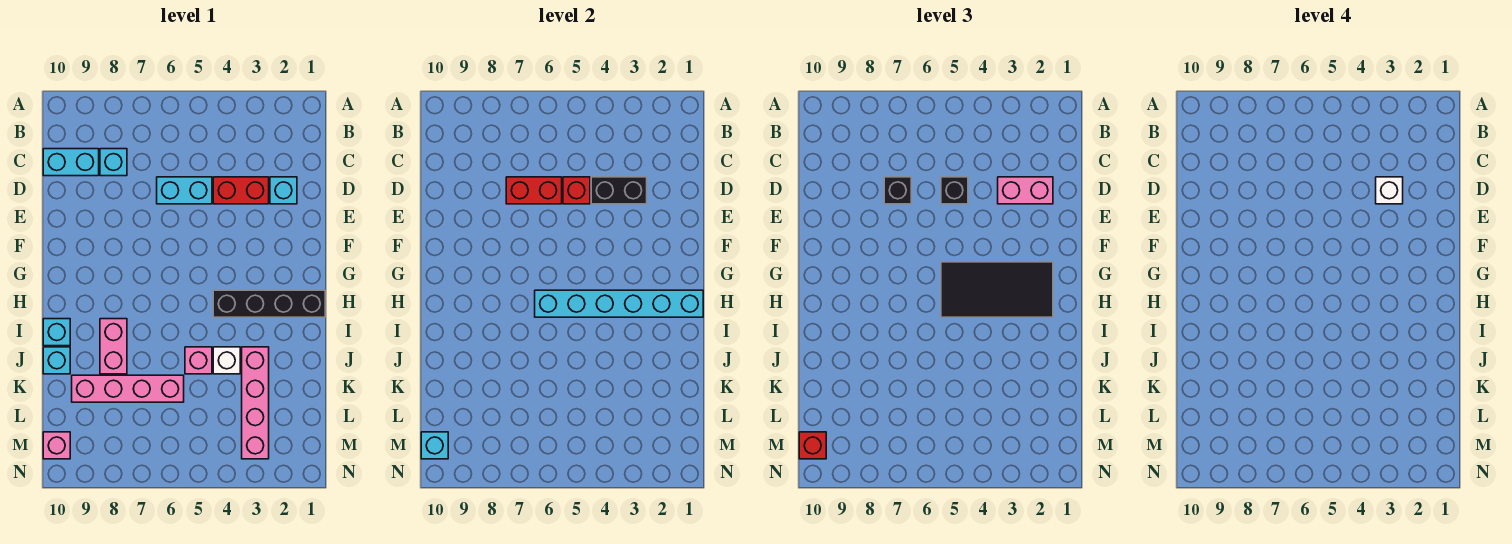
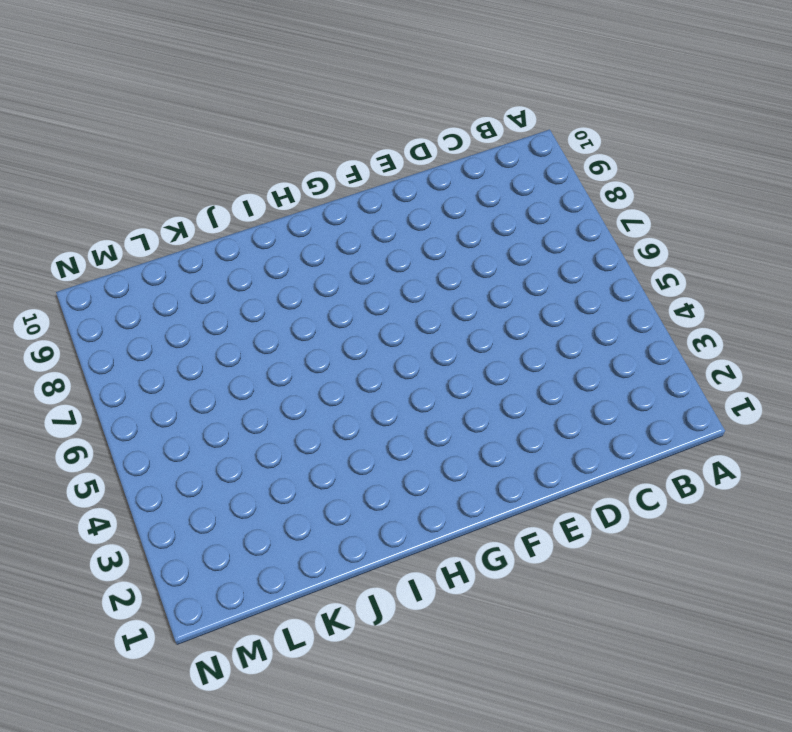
none -> cyan 1x1 brick [100,149,127,176]
none -> cyan 1x2 brick [43,149,99,176]
none -> cyan 1x1 brick [270,177,297,204]

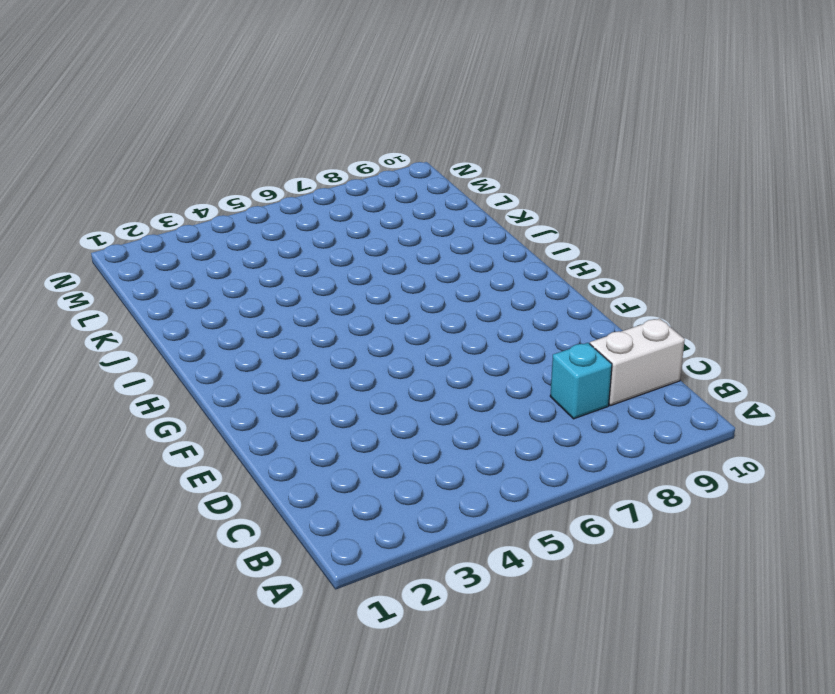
white 1x2 brick [590,319,685,406] -> cyan 1x2 brick [43,149,99,176]
none -> cyan 1x1 brick [270,177,297,204]
none -> red 1x2 brick [213,177,269,204]
none -> cyan 1x2 brick [157,177,212,204]

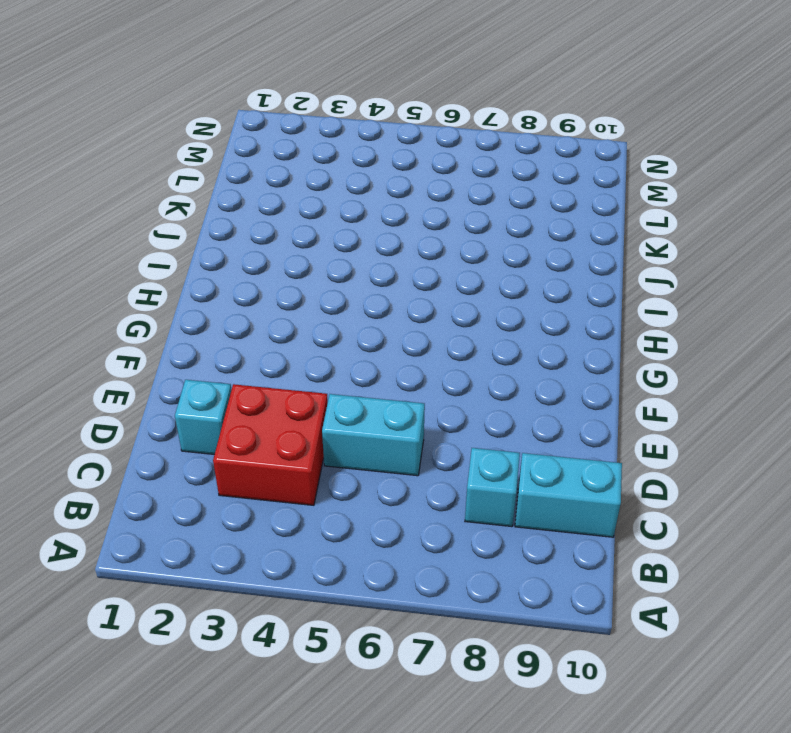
red 2x2 brick [213,384,328,505] -> red 1x2 brick [213,177,269,204]
none -> black 1x4 brick [213,290,325,317]
none -> pink 1x2 brick [100,319,127,374]
none -> cyan 1x1 brick [43,319,70,346]

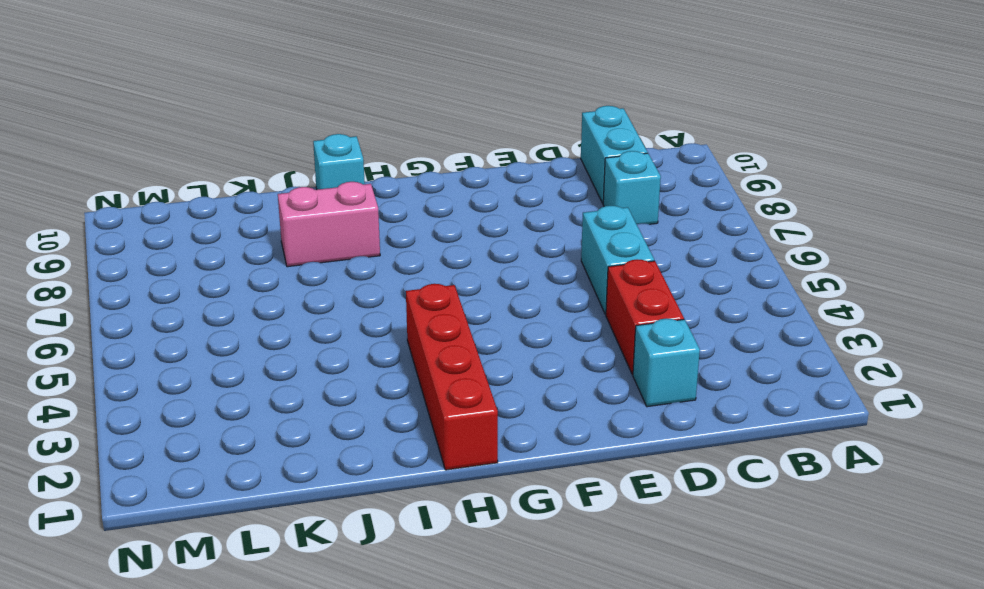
red 1x4 brick [406,284,498,470] -> black 1x4 brick [213,290,325,317]
none -> pink 1x4 brick [242,347,269,459]
none -> white 1x1 brick [213,347,240,374]
none -> pink 1x1 brick [185,347,212,374]

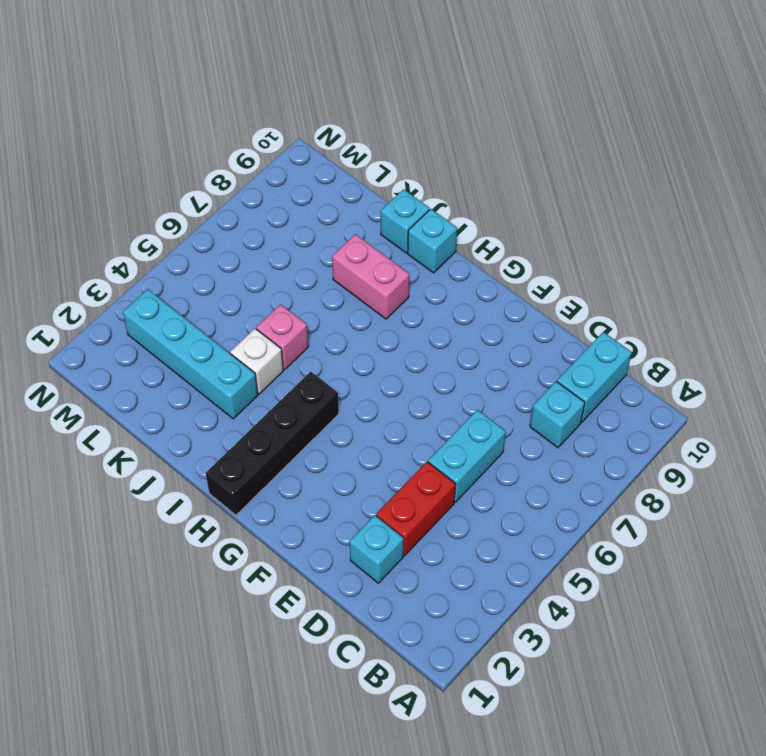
cyan 1x4 brick [123,289,258,419] -> pink 1x4 brick [242,347,269,459]
none -> pink 1x4 brick [72,375,184,402]
none -> pink 1x1 brick [43,432,70,459]
none -> black 1x2 brick [591,177,647,204]

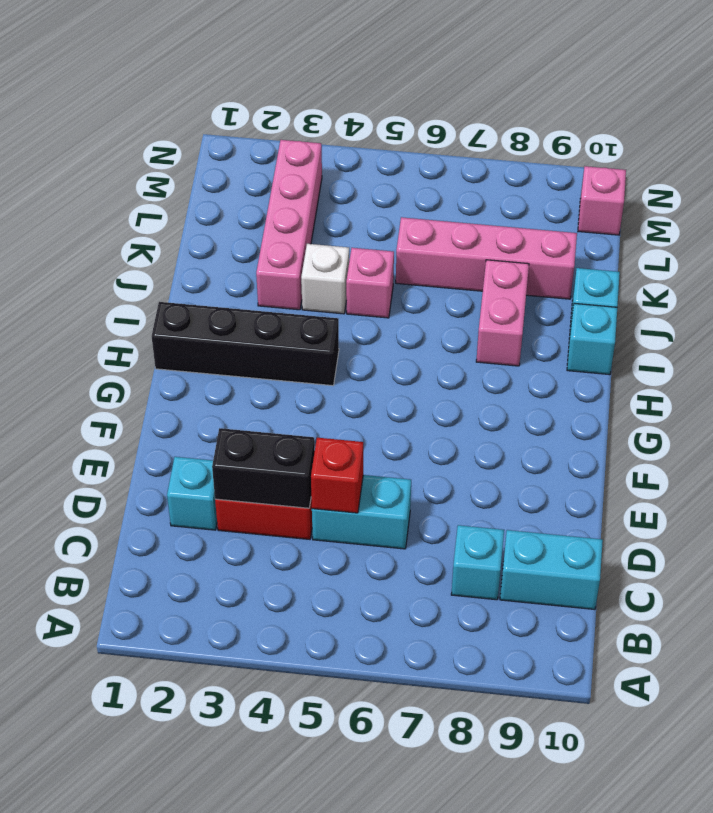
none -> red 1x2 brick [506,177,562,204]
none -> cyan 1x6 brick [535,290,703,317]
none -> cyan 1x1 brick [421,432,448,459]

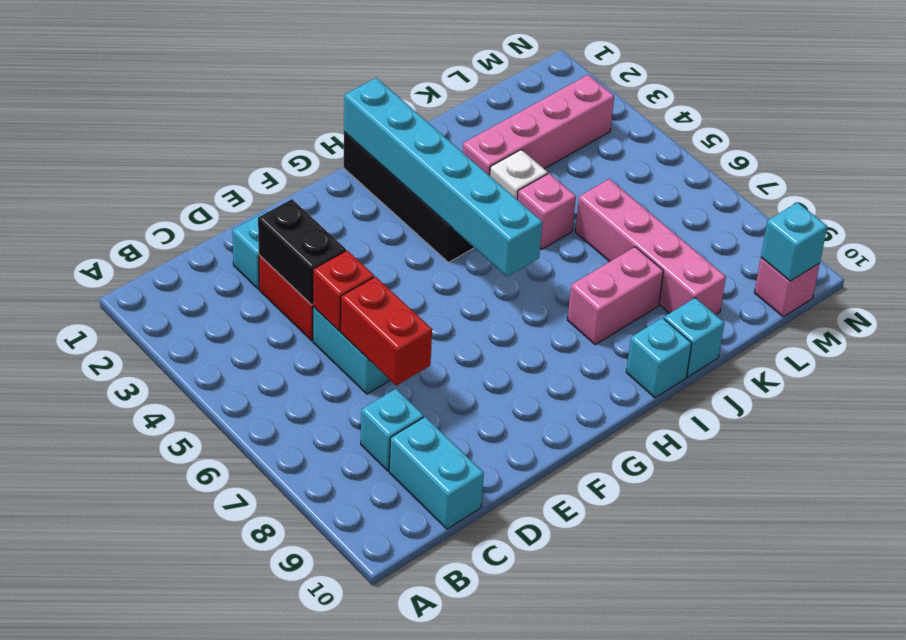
none -> pink 1x2 brick [998,177,1053,204]
none -> black 1x1 brick [941,177,968,204]
none -> black 1x1 brick [884,177,911,204]

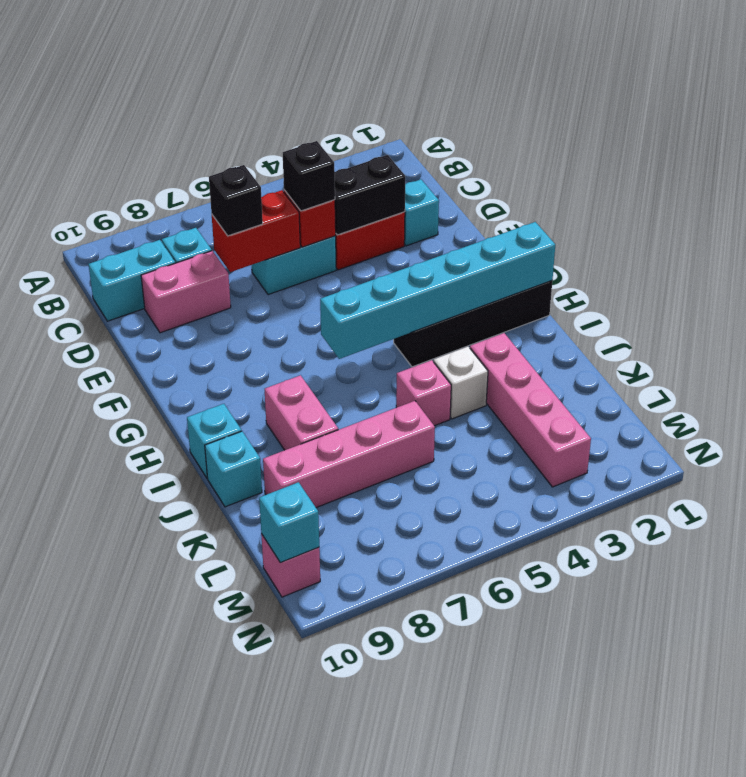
pink 1x2 brick [141,251,231,333] -> pink 1x2 brick moved to [998,177,1053,204]
none -> black 2x4 tile [941,262,1053,317]
none -> red 1x1 brick [799,432,826,459]
none -> white 1x1 brick [1376,177,1403,204]

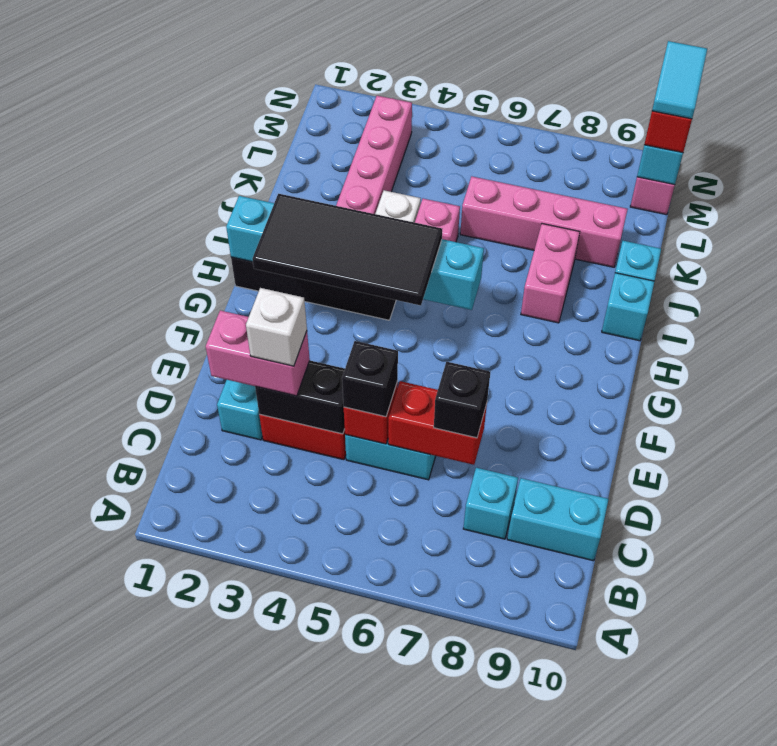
cyan 1x2 tile [652,41,707,119] -> none

